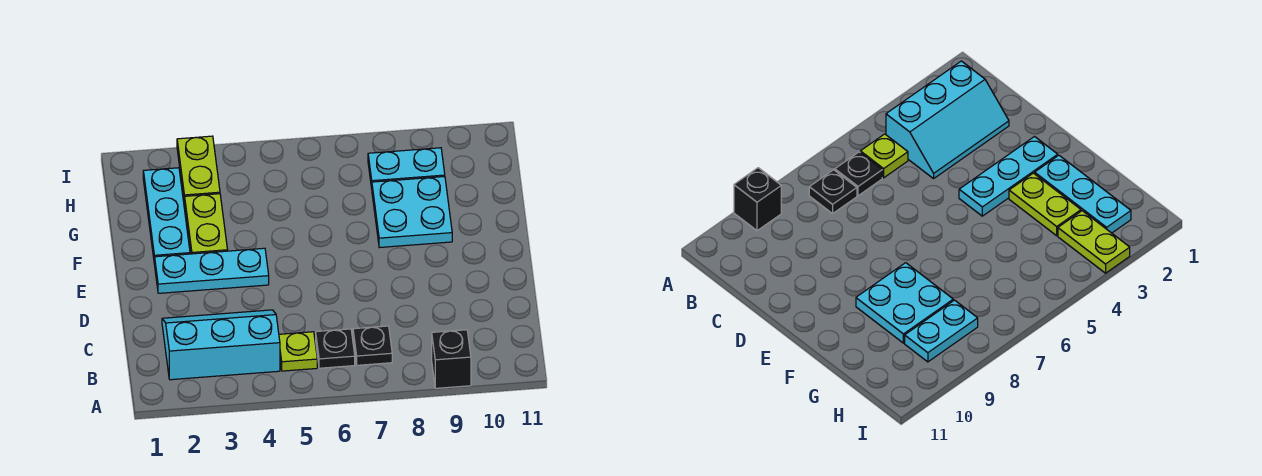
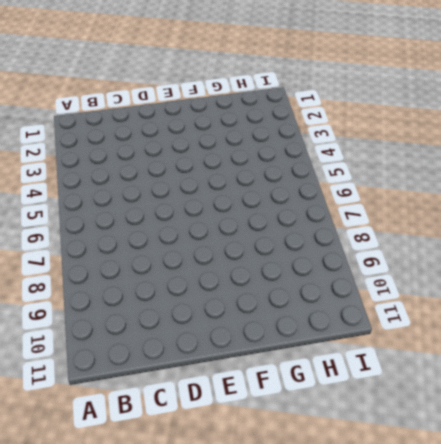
none -> black 1x1 brick [432,330,471,388]
none -> cyan 2x3 slope [162,310,280,380]

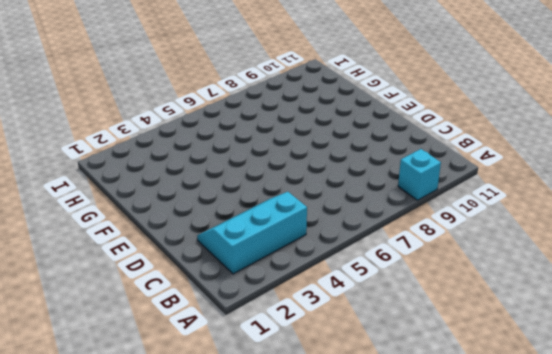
cyan 1x1 brick [398,149,441,200] -> black 1x1 brick [432,330,471,388]
none -> lime 1x1 plate [279,332,317,371]
none -> black 1x1 plate [316,329,355,368]

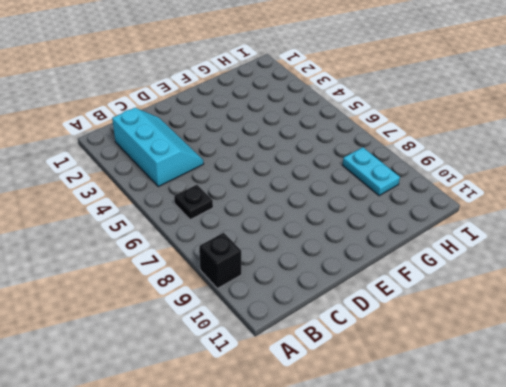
none -> lime 1x1 plate [279,332,317,371]
none -> black 1x1 plate [353,326,392,365]

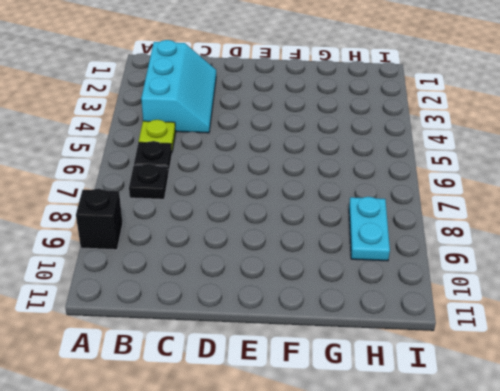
none -> cyan 1x3 plate [155,248,269,293]
none -> cyan 1x3 plate [143,168,190,264]

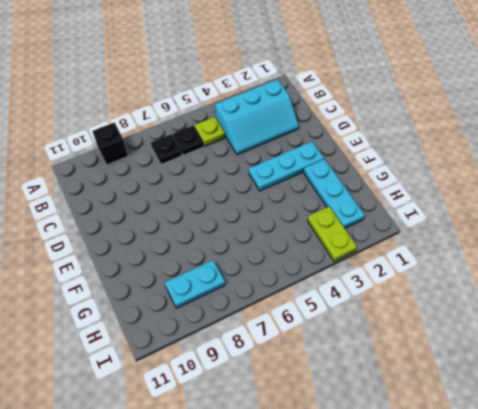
none -> lime 1x2 plate [185,194,228,254]
none -> cyan 2x2 plate [372,177,452,248]

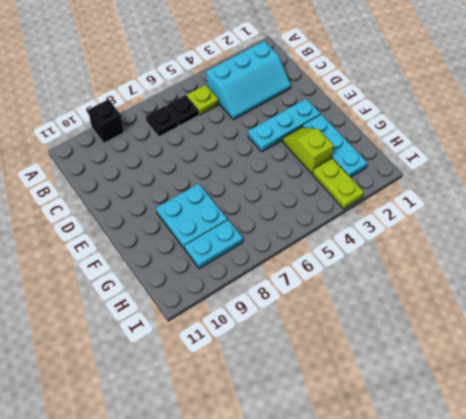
lime 1x2 slope [282,128,334,174] -> lime 1x2 plate [185,194,228,254]

